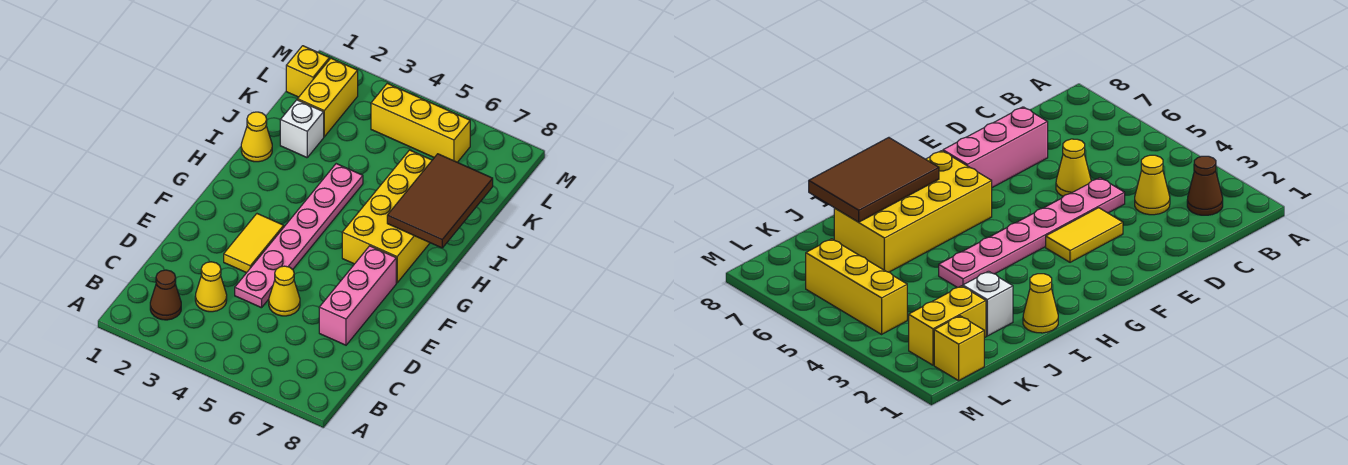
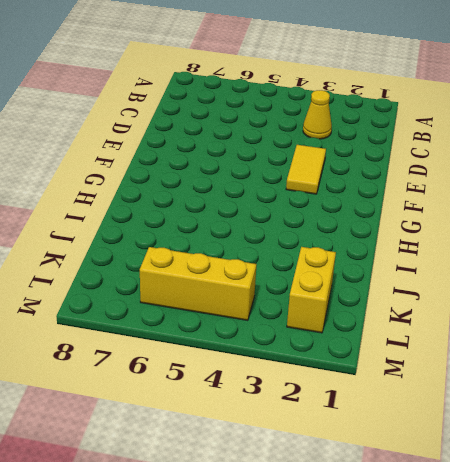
none -> brown 1x1 cone [150,270,181,320]
none -> pink 1x6 plate [235,164,363,308]
none -> yellow 1x1 cone [269,266,300,316]

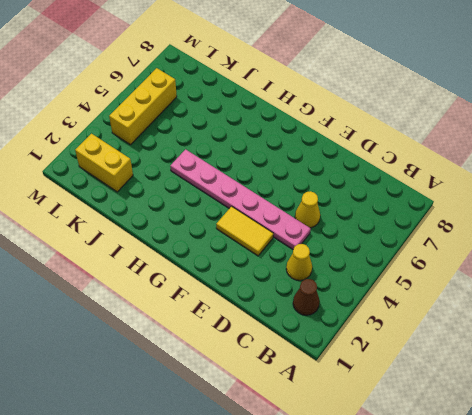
none -> pink 1x3 brick [319,246,396,345]
none -> yellow 2x4 brick [342,150,432,283]
none -> yellow 1x1 cone [241,112,272,162]

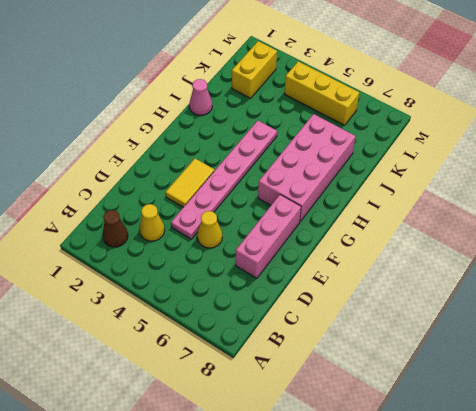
pink 2x4 brick [258,114,356,222] -> yellow 2x4 brick [342,150,432,283]
pink 1x1 cone [189,79,212,115] -> yellow 1x1 cone [241,112,272,162]
none -> white 1x1 brick [280,100,324,158]
none -> yellow 1x1 brick [286,46,329,97]
none -> brown 2x3 tile [387,154,493,248]

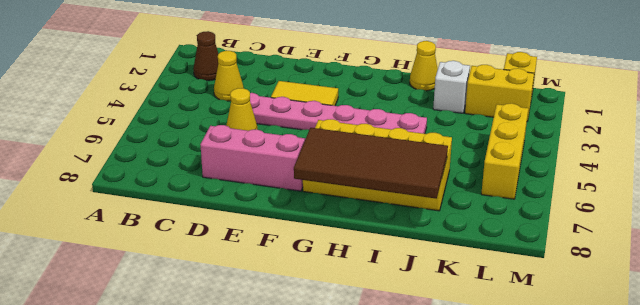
brown 2x4 tile [294,128,448,199] -> brown 2x3 tile [387,154,493,248]

